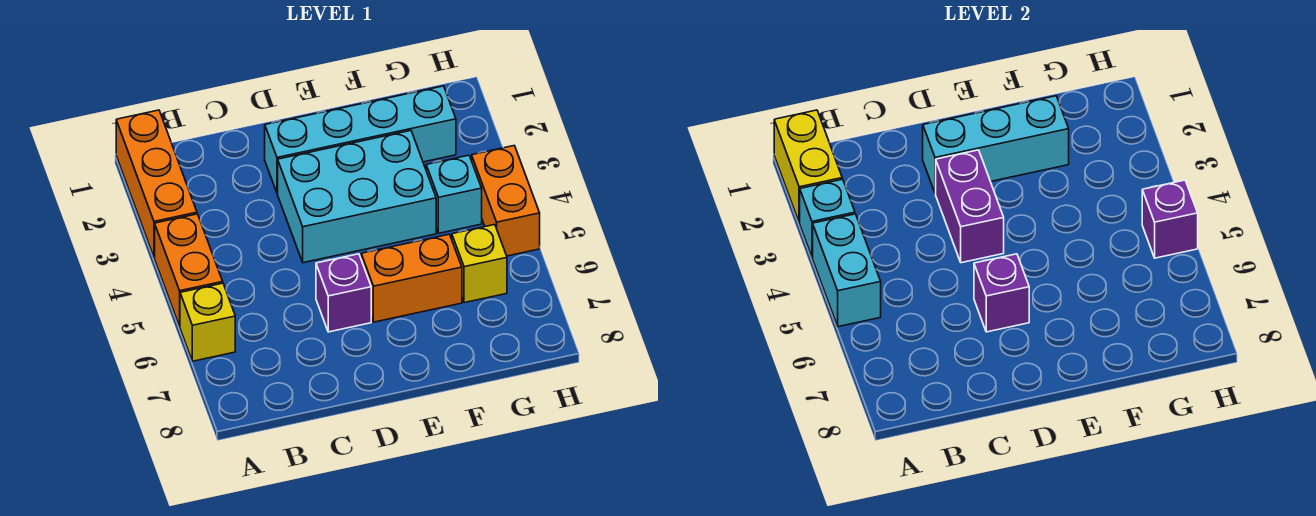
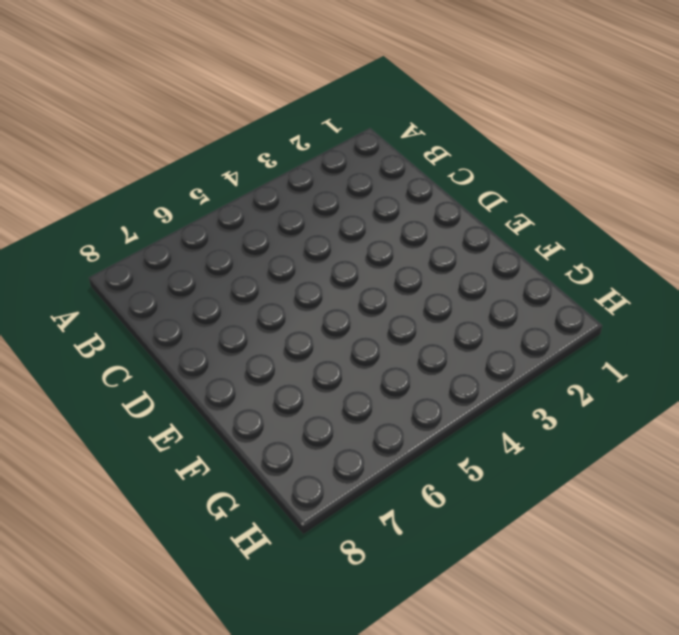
none -> orange 1x3 brick [116,110,197,257]
none -> orange 1x2 brick [155,214,223,326]
none -> yellow 1x1 brick [180,283,235,361]

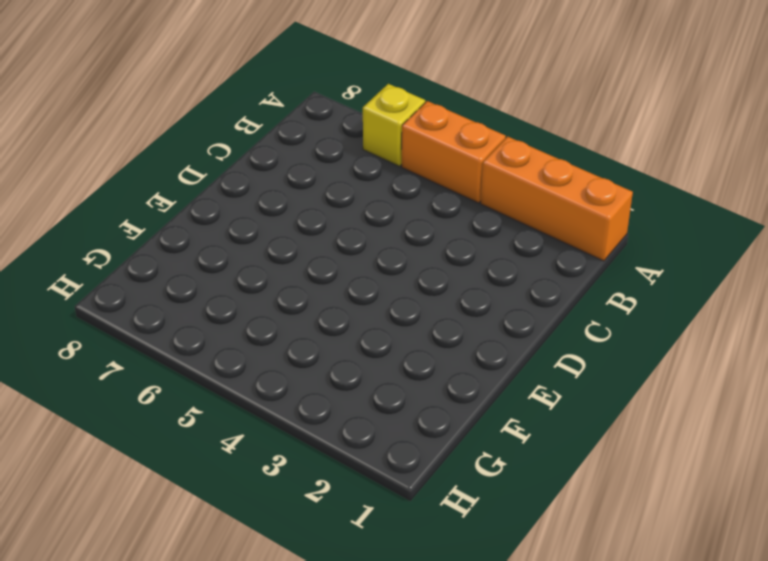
none -> cyan 1x4 brick [265,86,456,193]
none -> cyan 2x3 brick [278,131,436,263]
none -> purple 1x1 brick [316,254,371,332]

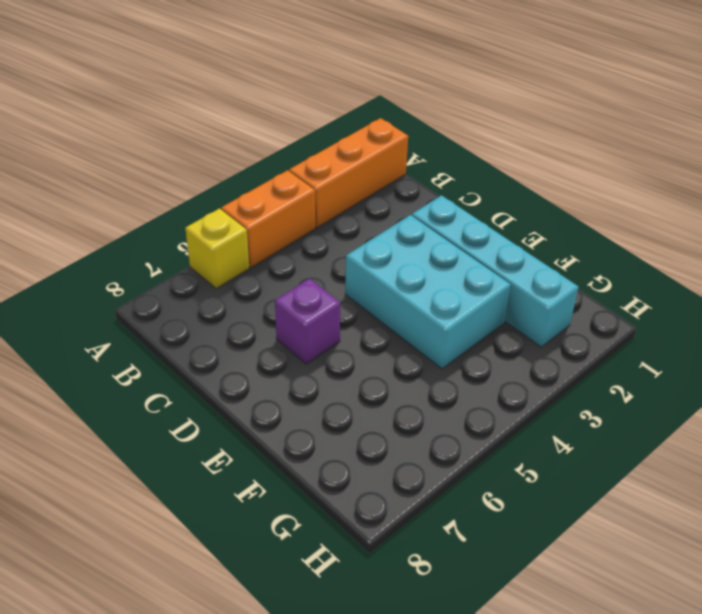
none -> orange 1x2 brick [361,234,462,322]
none -> cyan 1x1 brick [426,155,482,233]
none -> yellow 1x1 brick [452,225,507,303]

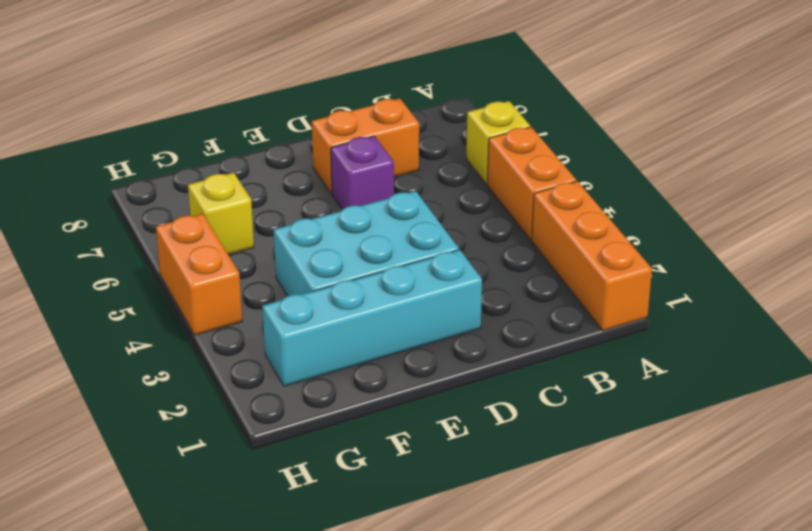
orange 1x2 brick [312,98,419,194] -> orange 1x2 brick moved to [361,234,462,322]
none -> cyan 1x1 brick [426,155,482,233]
none -> yellow 1x2 brick [774,110,842,223]
none -> cyan 1x1 brick [800,179,855,257]

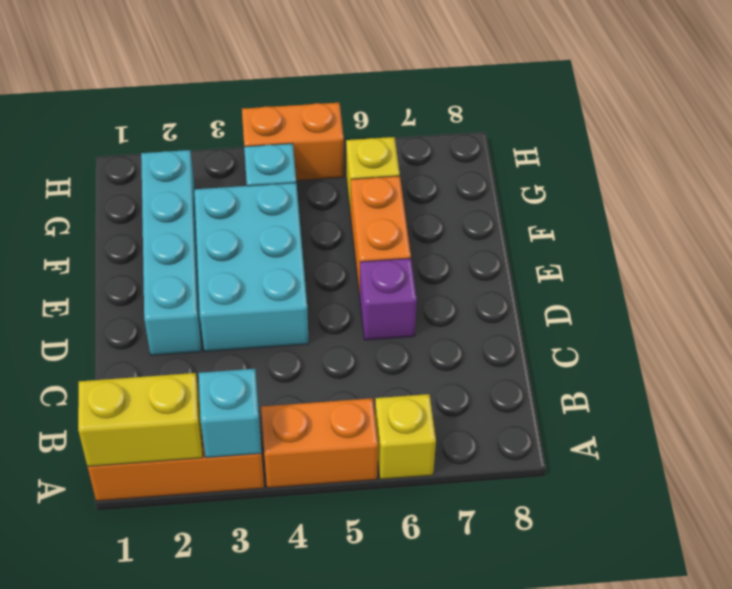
none -> cyan 1x2 brick [813,214,881,327]
none -> cyan 1x3 brick [923,96,1069,193]
none -> purple 1x2 brick [936,150,1004,263]

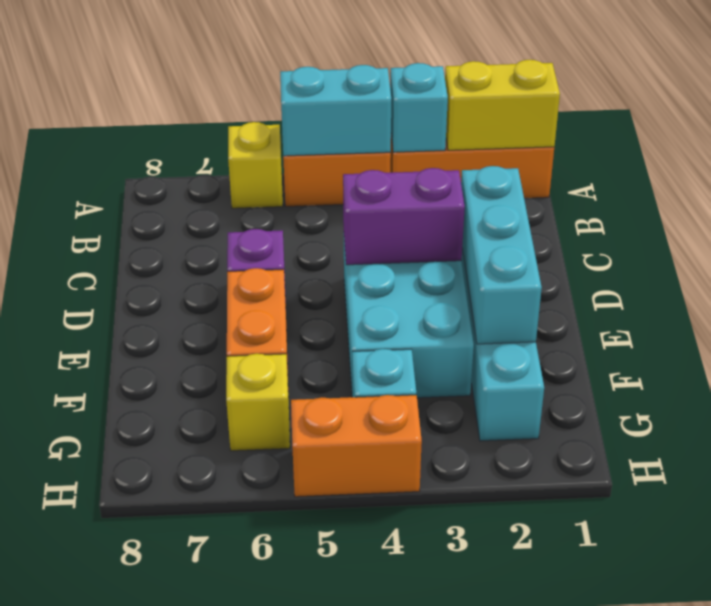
none -> purple 1x1 brick [974,254,1029,332]
none -> purple 1x1 brick [1142,180,1198,258]

